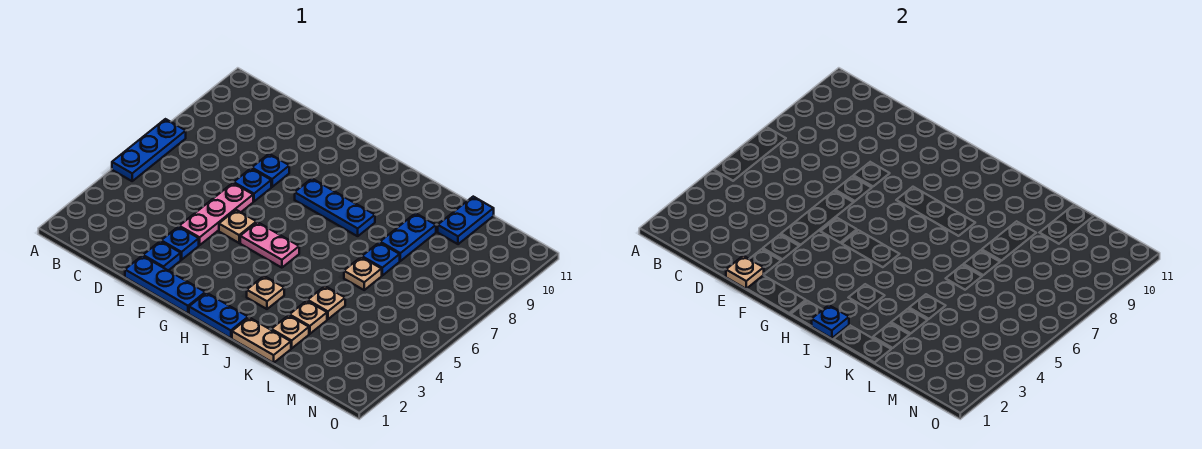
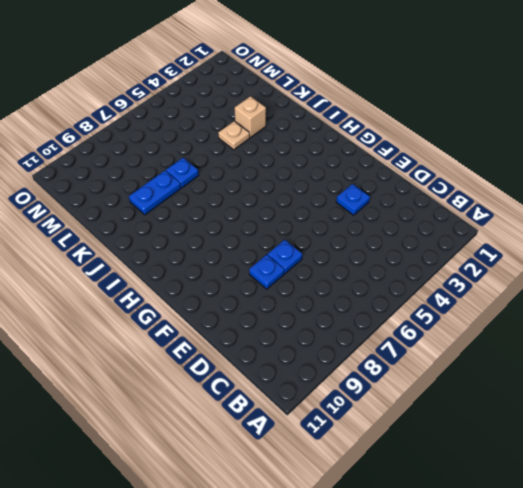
tan 1x1 brick [235,96,266,138] -> tan 1x1 plate [290,301,327,334]
none -> blue 1x3 plate [112,119,186,181]
none -> blue 1x3 plate [125,256,205,314]
none -> blue 1x1 plate [143,241,181,271]

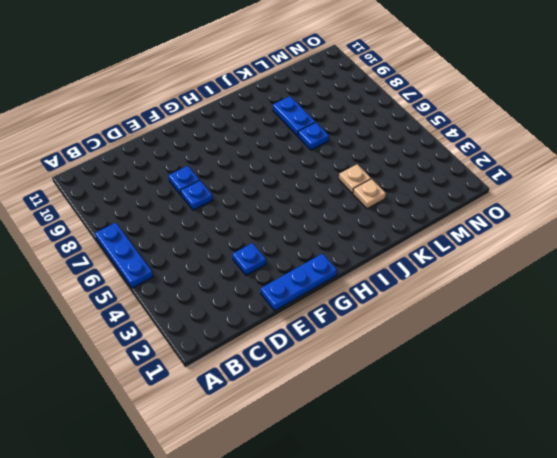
none -> blue 1x1 plate [143,241,181,271]
none -> pink 1x3 plate [179,183,253,245]
none -> tan 1x1 plate [219,210,256,243]

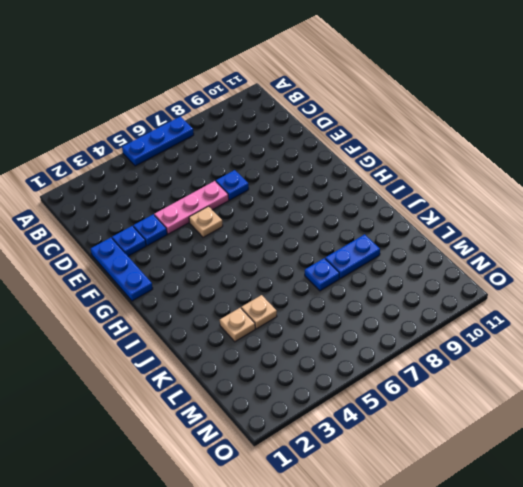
none -> blue 1x1 plate [252,154,289,187]
none -> pink 1x2 plate [240,222,299,268]
none -> blue 1x3 plate [295,179,375,236]

